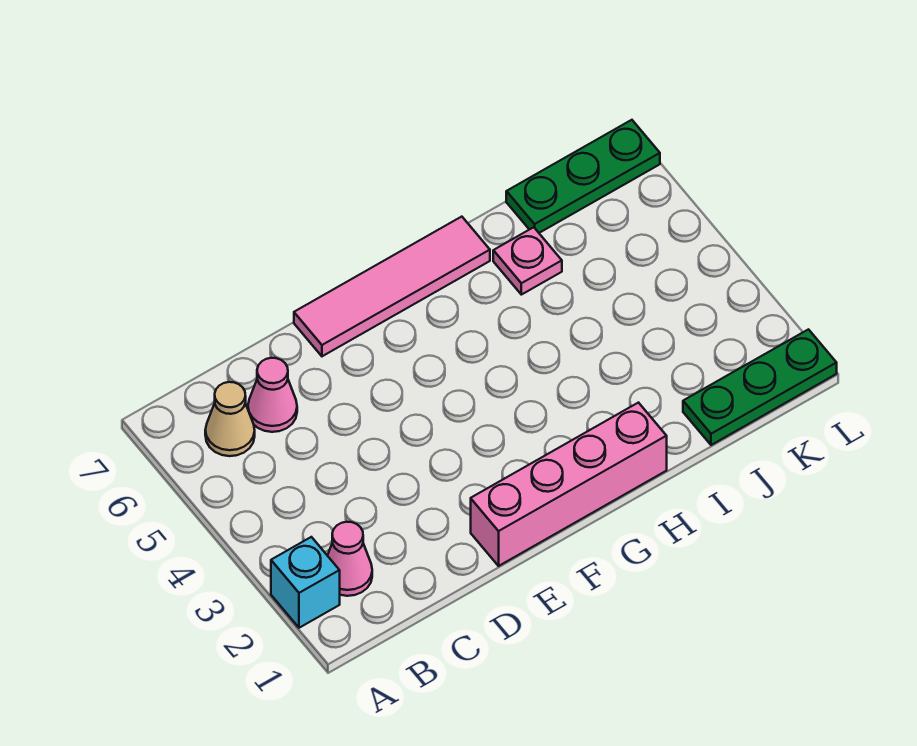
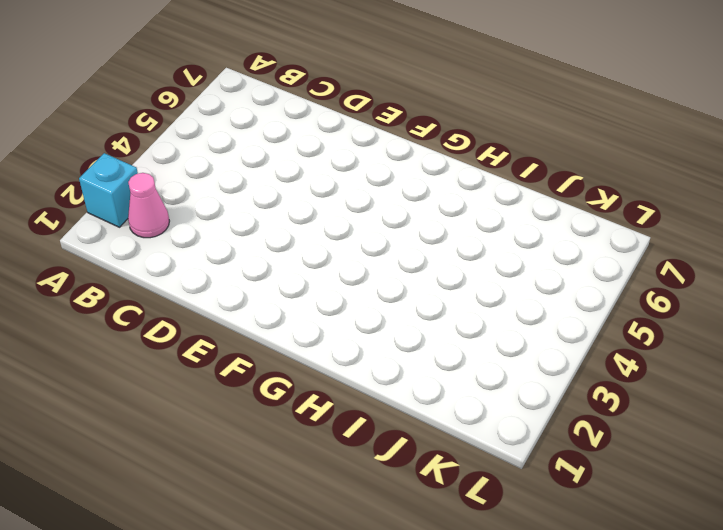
none -> tan 1x1 cone [205,382,255,456]
none -> pink 1x1 cone [248,358,297,432]

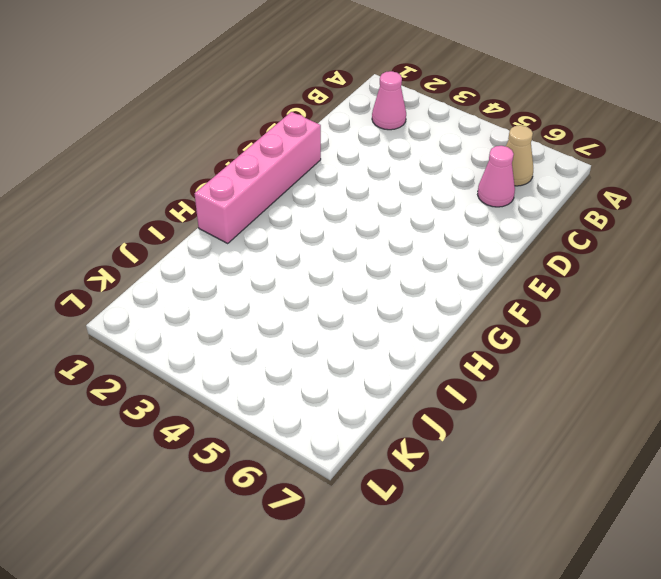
none -> cyan 1x1 brick [271,537,340,628]
none -> pink 1x4 tile [294,217,490,356]

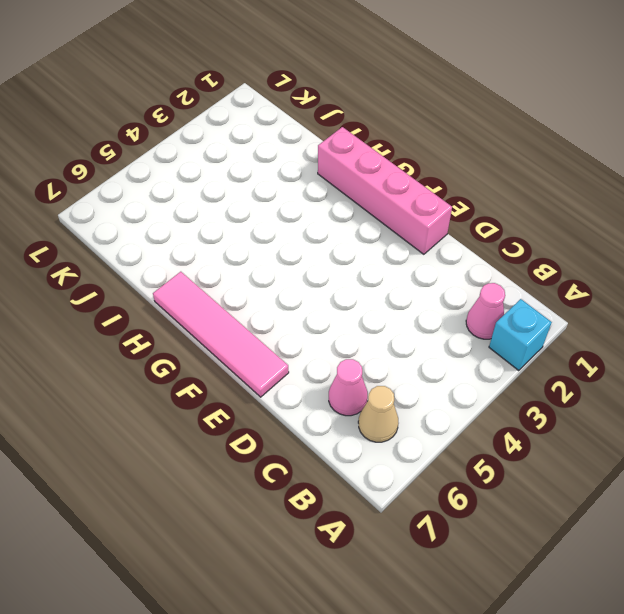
none -> pink 1x1 plate [493,227,562,295]
none -> green 1x3 plate [683,329,837,445]

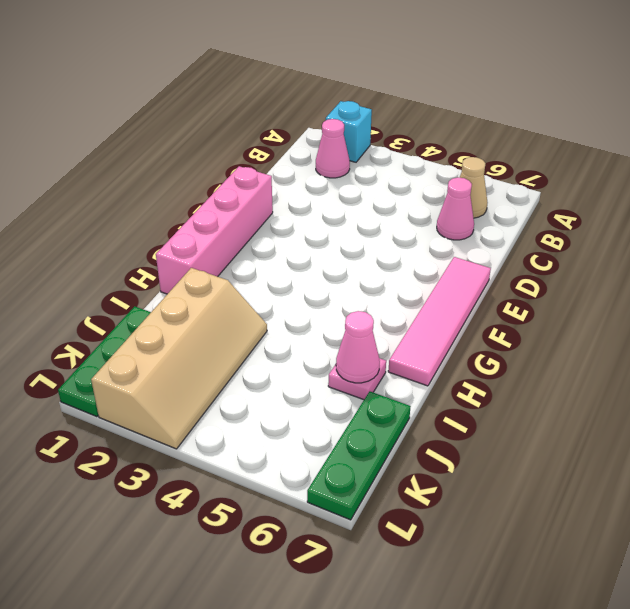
tan 2x4 slope [91,268,267,449] -> none
pink 1x1 cone [336,311,380,383] -> none

